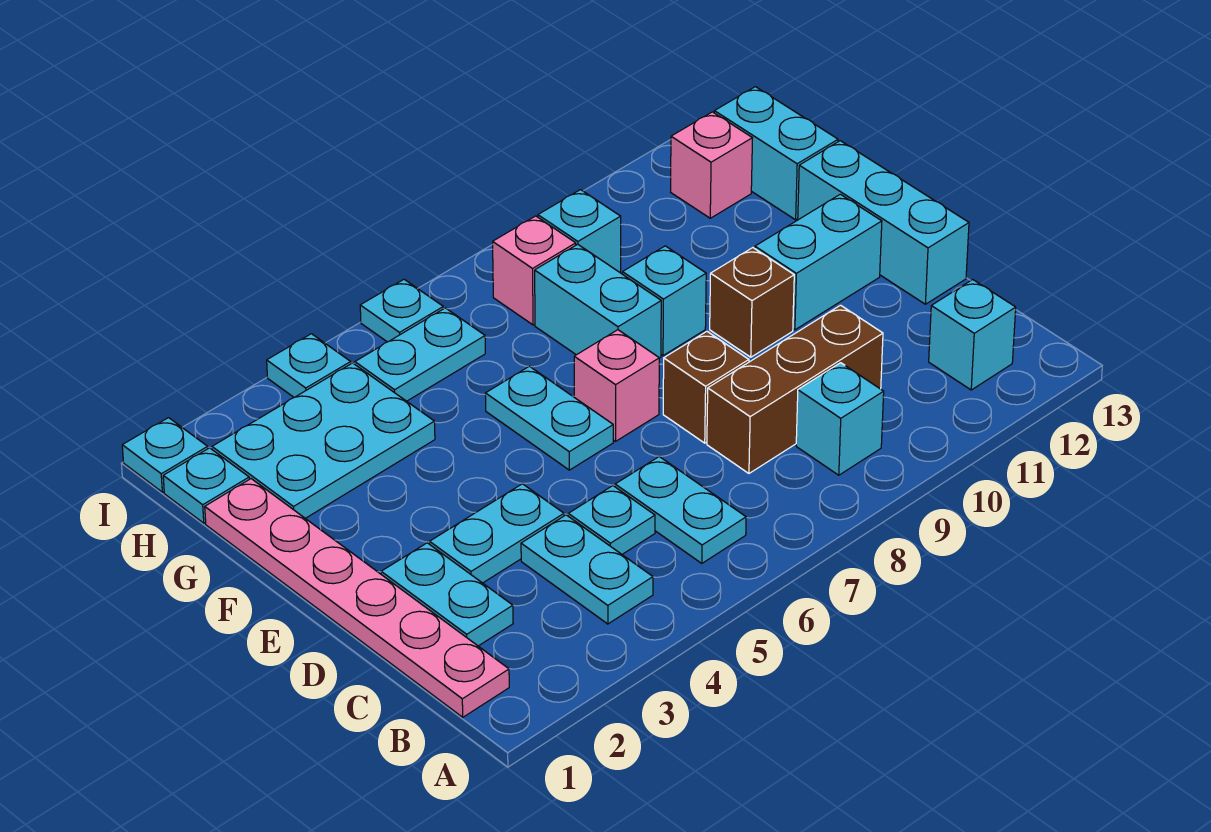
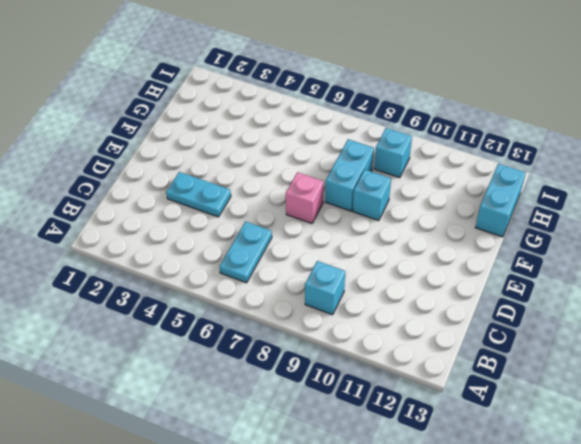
none -> pink 1x6 plate [205,479,509,717]
none -> cyan 1x2 plate [521,515,653,624]
none -> cyan 1x1 brick [929,280,1016,390]

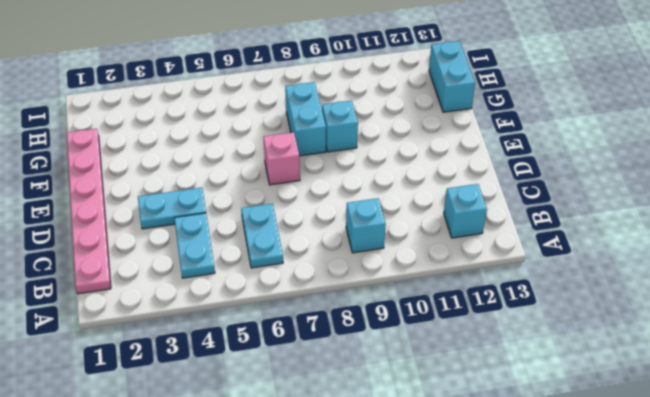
none -> cyan 1x2 plate [381,543,513,646]
none -> cyan 1x1 plate [568,486,655,554]
none -> brown 1x3 brick [707,305,883,473]

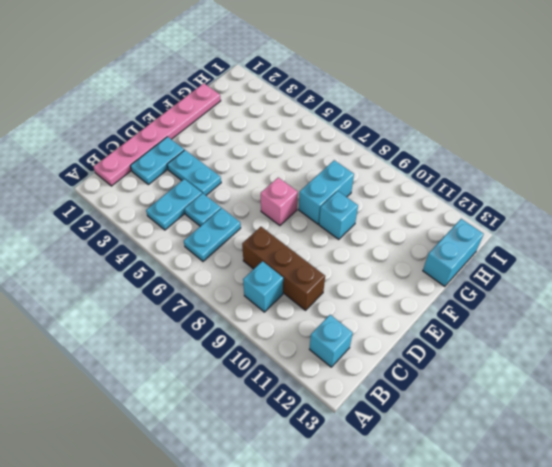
none -> brown 1x1 brick [663,332,749,443]
none -> cyan 1x3 brick [798,141,969,304]
none -> cyan 1x2 plate [485,366,613,470]

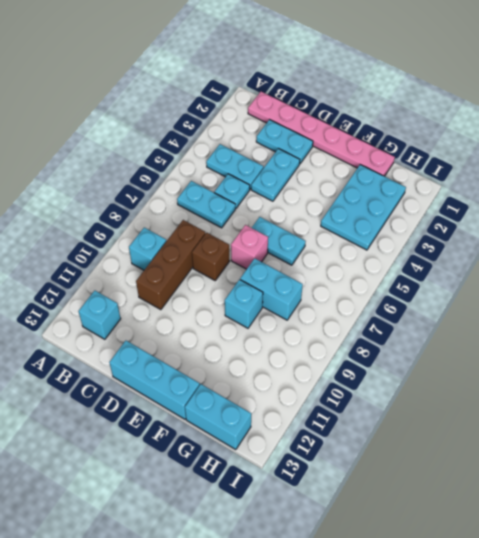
none -> brown 1x1 brick [710,248,794,357]
none -> cyan 1x2 brick [755,194,882,330]
none -> cyan 1x1 plate [163,448,249,523]

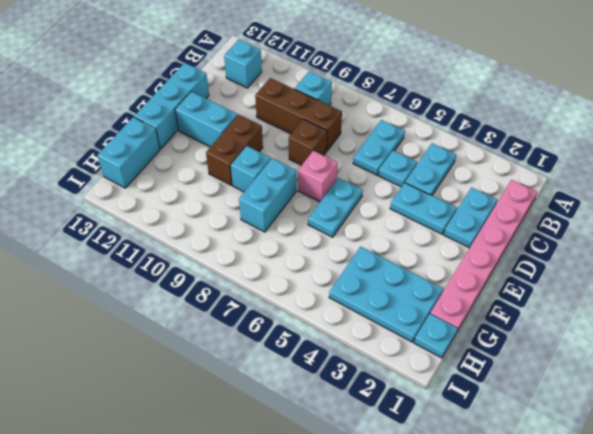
brown 1x2 brick [206,115,263,185] -> brown 1x1 brick [710,248,794,357]
none -> cyan 1x2 plate [355,308,485,401]
none -> pink 1x1 brick [493,216,576,325]
none -> cyan 1x1 brick [538,190,621,273]

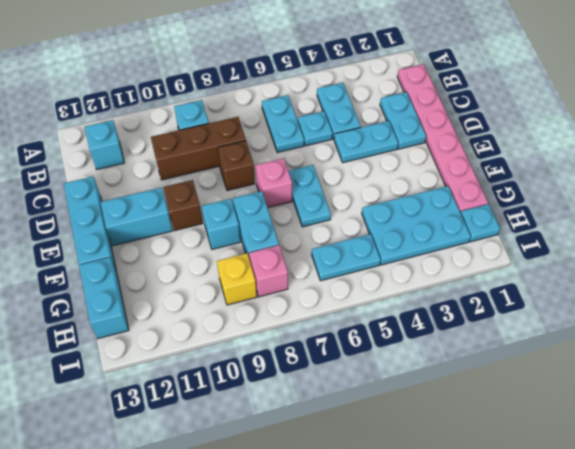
yellow 1x1 brick [217,253,257,305] -> cyan 1x1 brick [538,190,621,273]
none -> pink 1x1 brick [671,112,752,218]
none -> cyan 1x1 plate [122,418,208,492]
none -> cyan 1x1 plate [267,334,351,397]

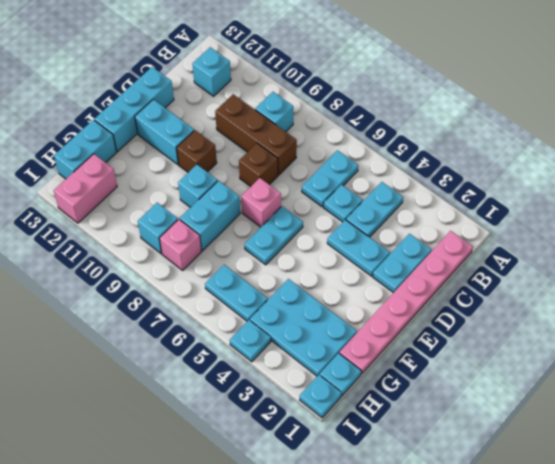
pink 1x2 brick [54,154,117,223] -> pink 1x1 brick [671,112,752,218]
none -> cyan 1x1 plate [360,279,443,342]

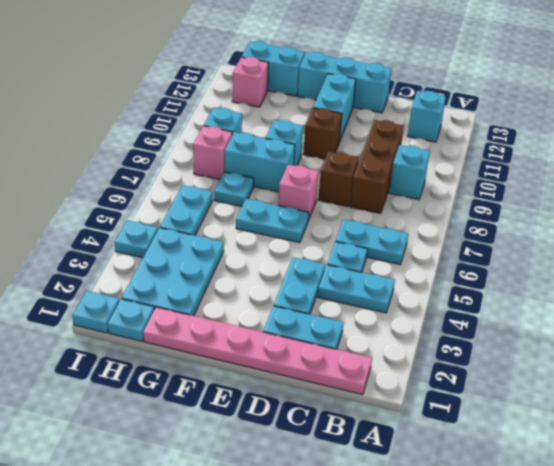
cyan 1x1 plate [214,172,254,206] -> cyan 1x1 plate moved to [360,279,443,342]

